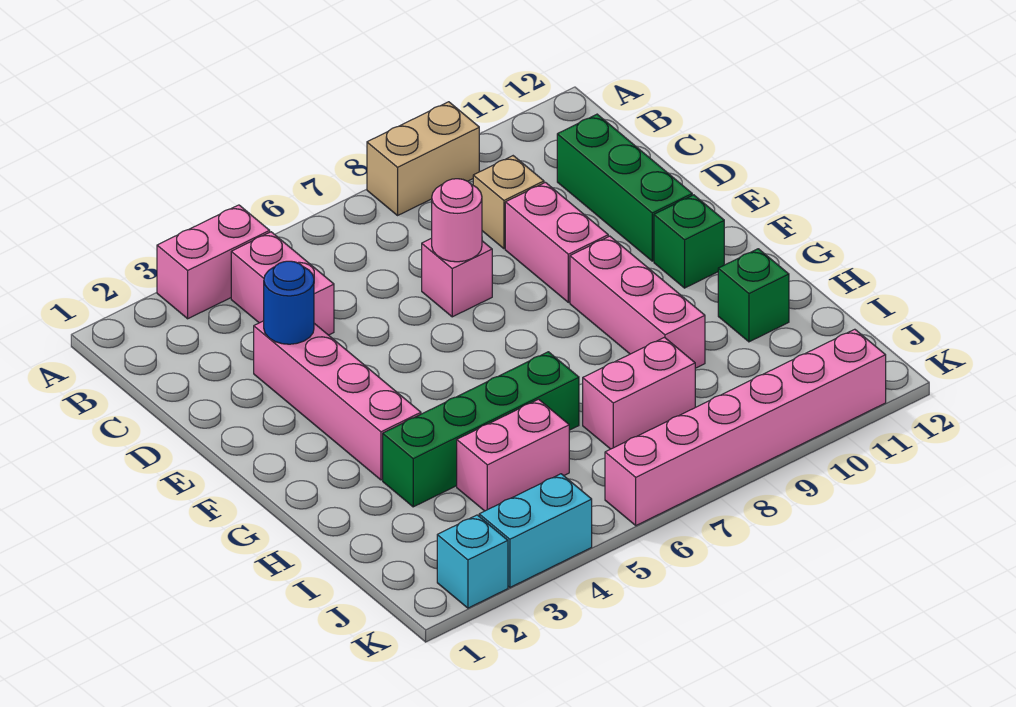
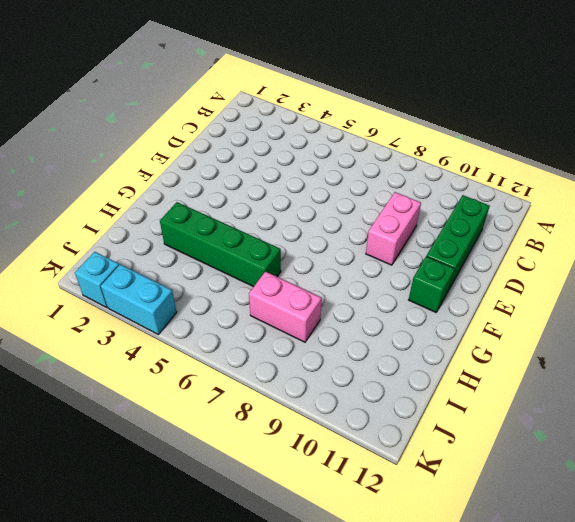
none -> pink 1x2 brick [157,205,270,319]
none -> tan 1x2 brick [367,102,479,215]
none -> pink 1x2 brick [231,232,334,335]

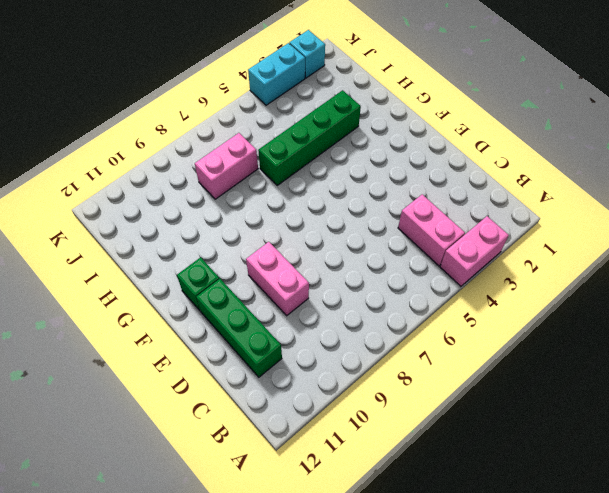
none -> tan 1x2 brick [367,102,479,215]
none -> tan 1x1 brick [473,156,544,249]
none -> pink 1x4 brick [254,321,421,480]

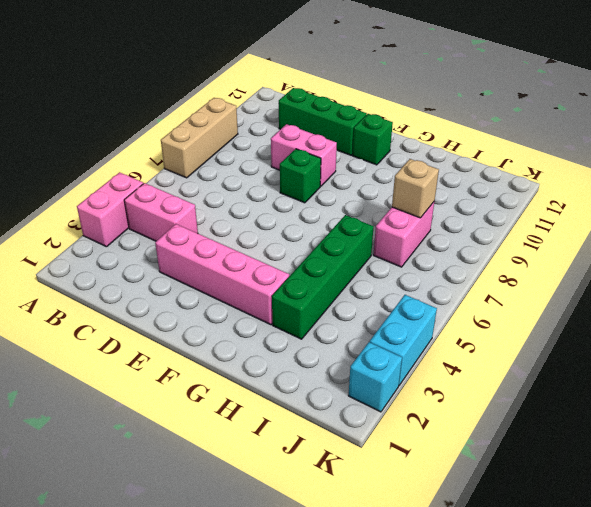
tan 1x3 brick [161,98,238,178] -> tan 1x2 brick [367,102,479,215]
green 1x1 brick [280,149,321,203] -> green 1x1 brick moved to [718,249,789,342]
tan 1x1 brick [392,159,439,218] -> tan 1x1 brick moved to [473,156,544,249]
none -> pink 1x1 brick [422,238,492,317]
none -> pink 1x3 brick [570,236,705,368]
none -> pink 1x2 brick [457,399,569,511]

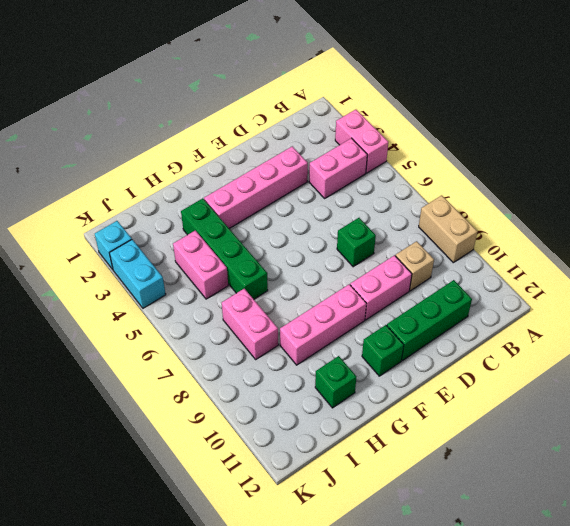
green 1x1 brick [337,218,376,267] -> pink 1x1 brick [422,238,492,317]
none -> pink 1x6 brick [605,329,886,525]
none -> blue 1x1 round brick [264,261,314,344]
none -> pink 1x1 round brick [432,179,482,262]

